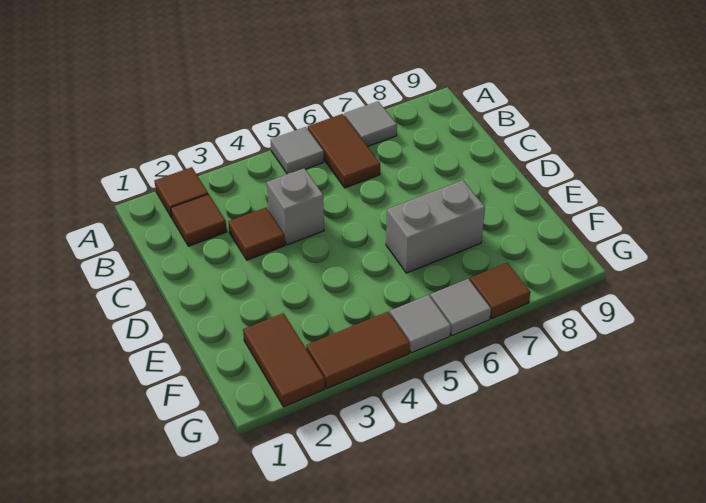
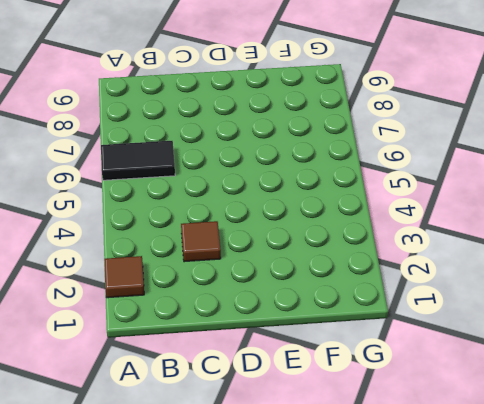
black 1x2 tile [101,141,175,180] -> brown 1x2 tile [308,114,380,188]
none -> grey 1x1 tile [271,127,324,174]
none -> grey 1x1 tile [344,101,397,146]
none -> brown 1x1 tile [171,194,227,246]

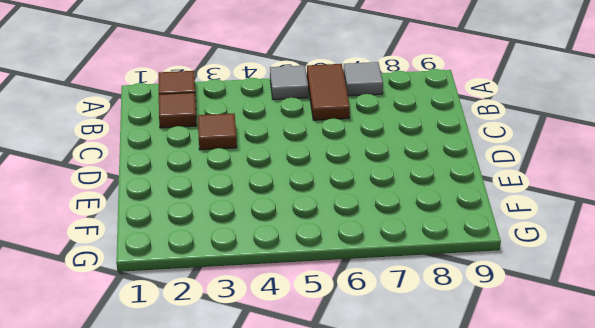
none -> grey 1x1 brick [267,168,324,245]
none -> grey 1x2 brick [386,180,485,273]
none -> brown 1x2 tile [243,313,325,407]

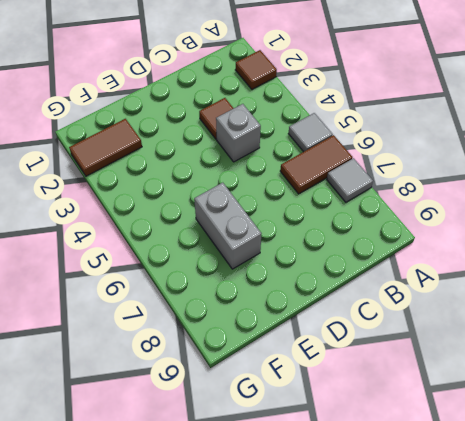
none -> brown 1x1 tile [171,194,227,246]
none -> brown 1x2 tile [306,312,410,388]
none -> grey 1x1 tile [390,295,451,353]

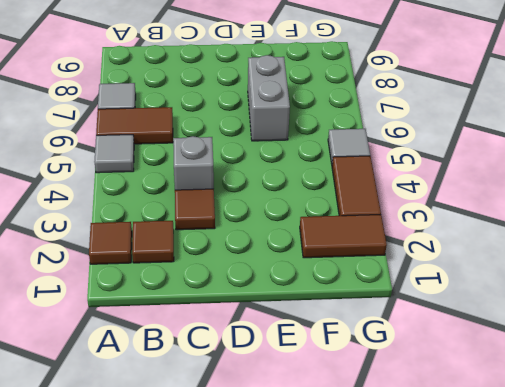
none -> grey 1x1 tile [430,279,491,336]
none -> brown 1x1 tile [470,263,530,319]

